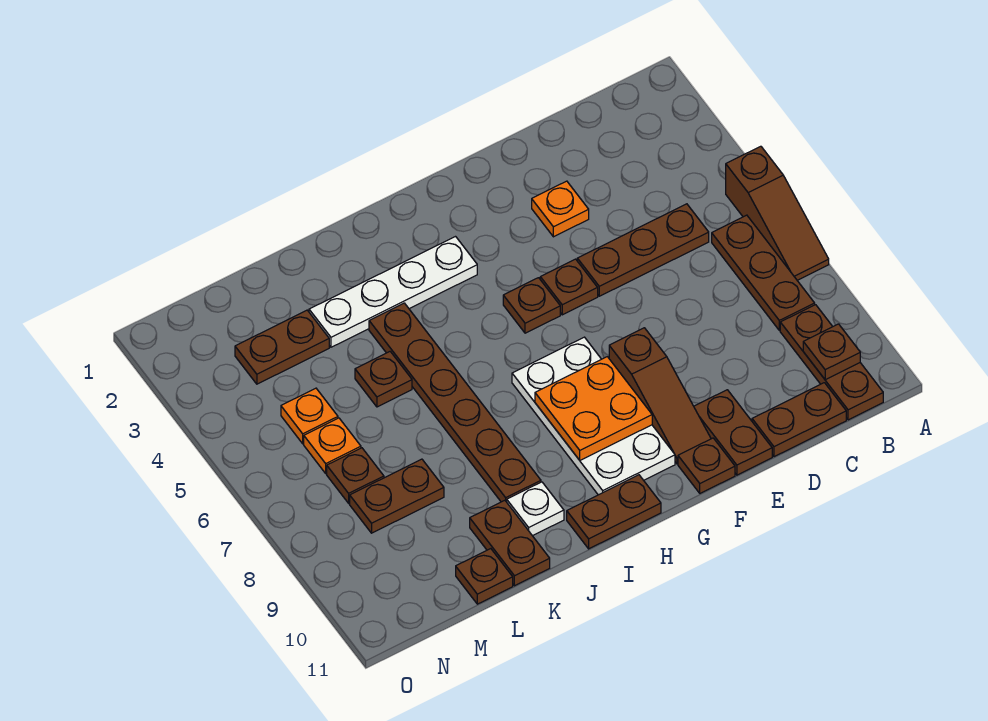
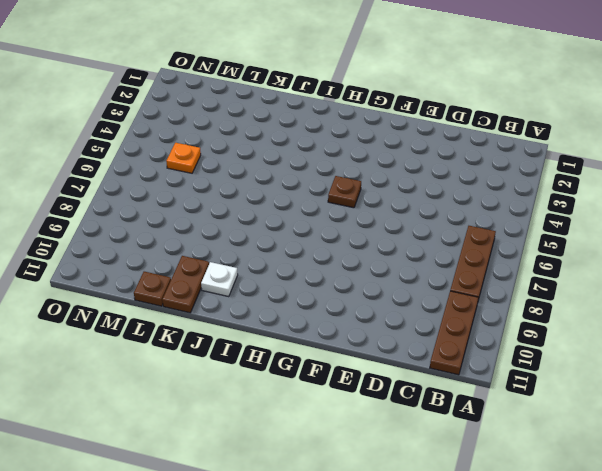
none -> brown 1x3 slope [726,146,829,280]
none -> brown 1x3 plate [577,204,709,296]
none -> brown 1x2 plate [752,383,846,457]

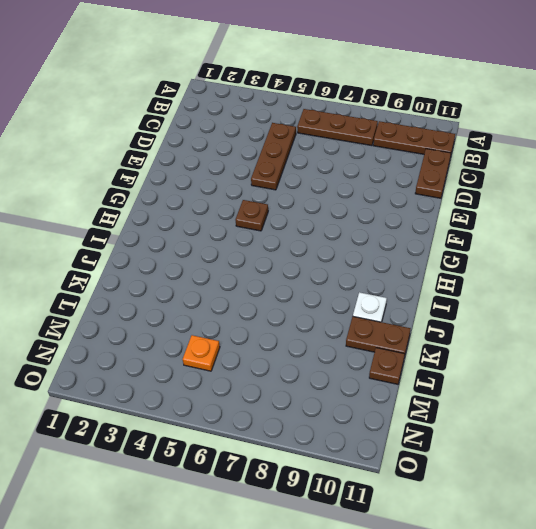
none -> brown 1x3 slope [726,146,829,280]
none -> orange 1x1 plate [532,181,589,237]
none -> brown 1x2 plate [694,390,772,475]

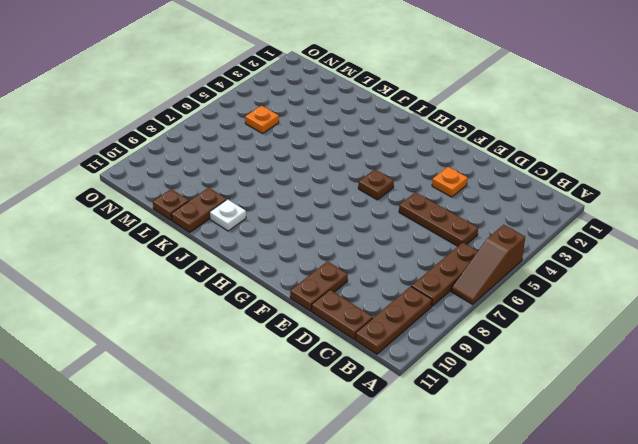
none -> brown 1x1 plate [540,259,598,315]
none -> brown 1x3 slope [609,328,711,464]
none -> brown 1x1 plate [678,438,735,493]

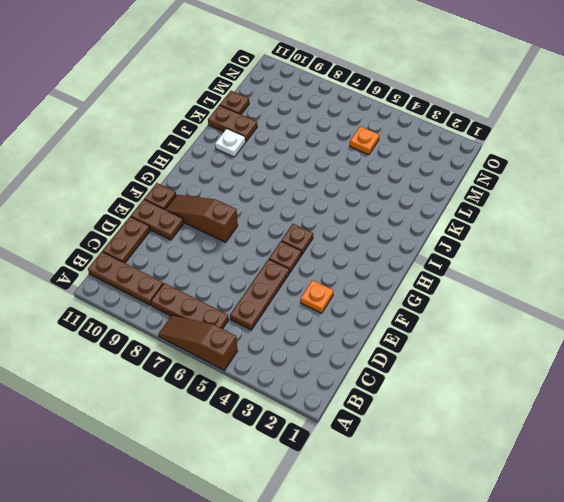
none -> white 2x4 plate [512,337,675,495]
none -> white 1x4 plate [309,237,477,347]
none -> brown 1x2 plate [567,475,661,549]

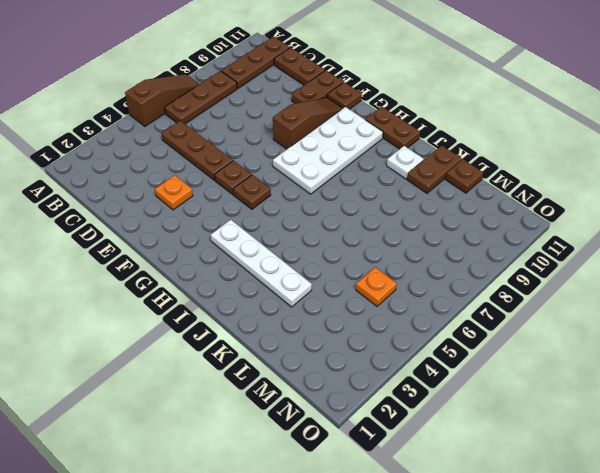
none -> brown 1x6 plate [369,303,541,502]
none -> brown 1x1 plate [355,352,412,407]
none -> brown 1x2 plate [235,310,329,384]

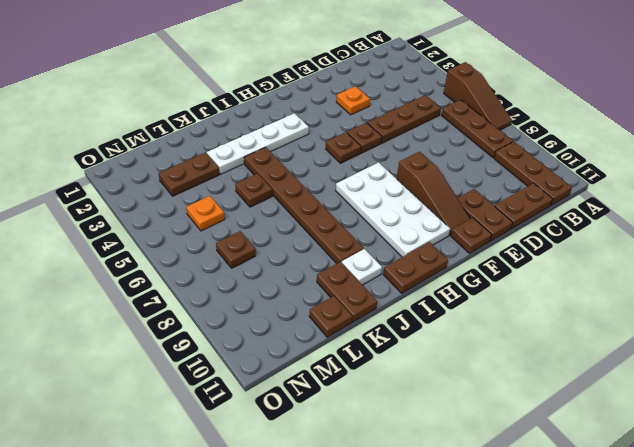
none -> brown 1x2 plate [350,459,444,533]
none -> orange 1x1 plate [304,418,361,473]
none -> brown 1x1 plate [803,324,860,380]

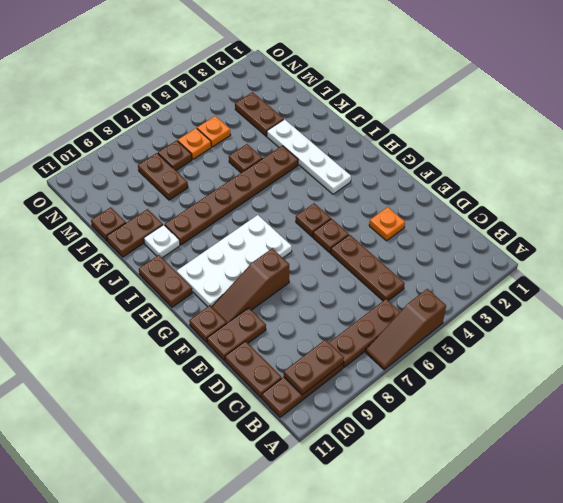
brown 1x2 plate [284,340,344,395] -> brown 1x1 plate [803,324,860,380]
none -> orange 2x2 plate [535,357,652,460]

